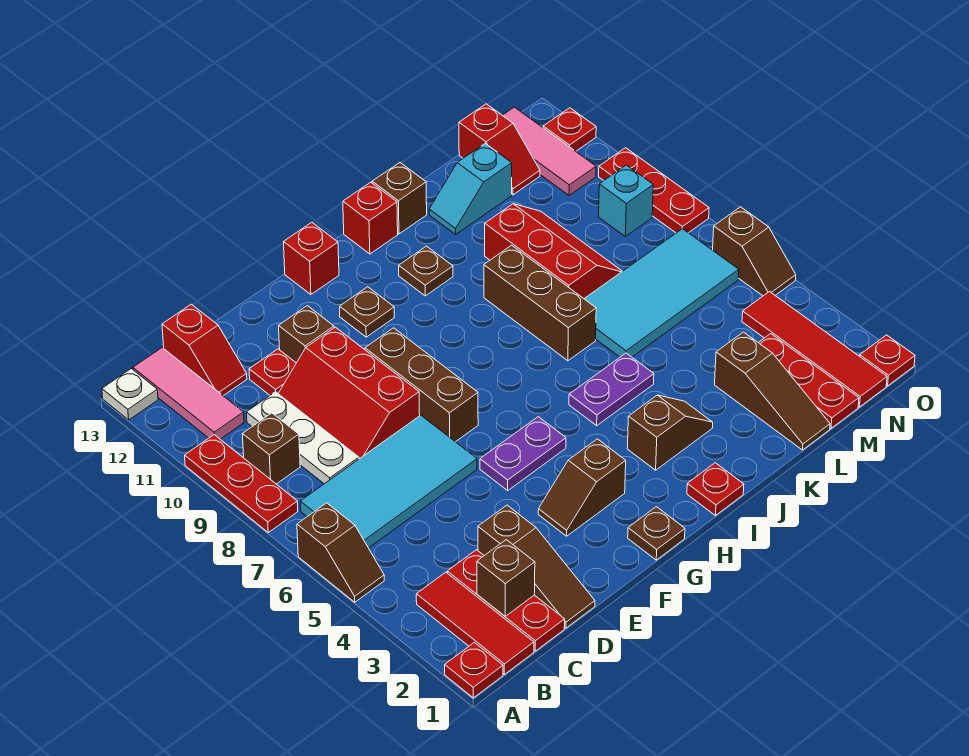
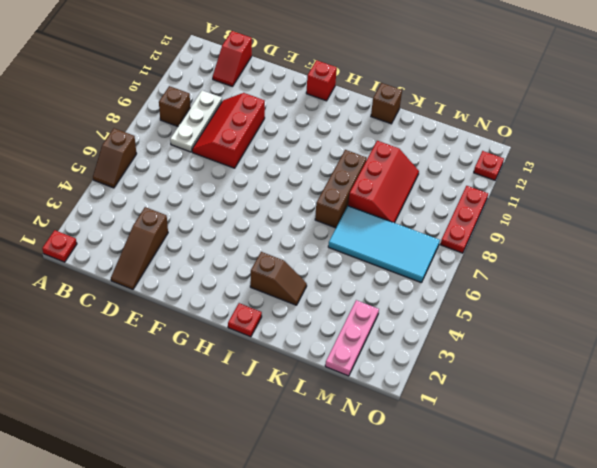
pink 1x3 plate [325,300,379,376] -> red 1x3 plate [758,334,859,428]
none -> red 1x3 plate [185,435,298,532]
none -> white 1x1 plate [102,368,158,420]
none -> red 1x3 tile [416,572,534,674]
none -> cyan 2x4 tile [300,415,477,548]

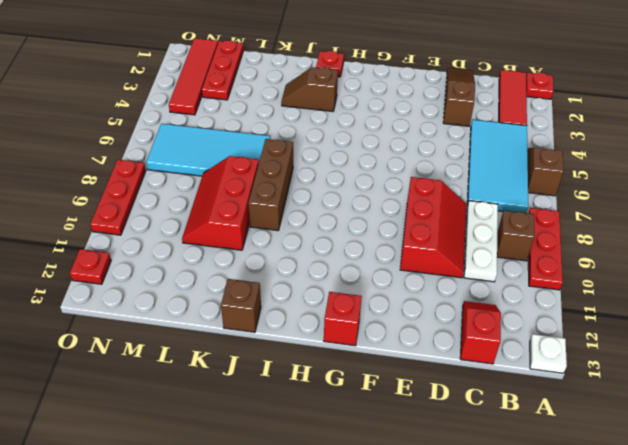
cyan 2x4 tile [467,120,528,213] -> cyan 2x4 tile turned to [300,415,477,548]
none -> pink 1x3 tile [133,348,244,439]
none -> red 1x3 plate [447,550,565,651]
none -> red 1x1 plate [249,349,296,395]
none -> brown 1x1 brick [279,306,334,363]

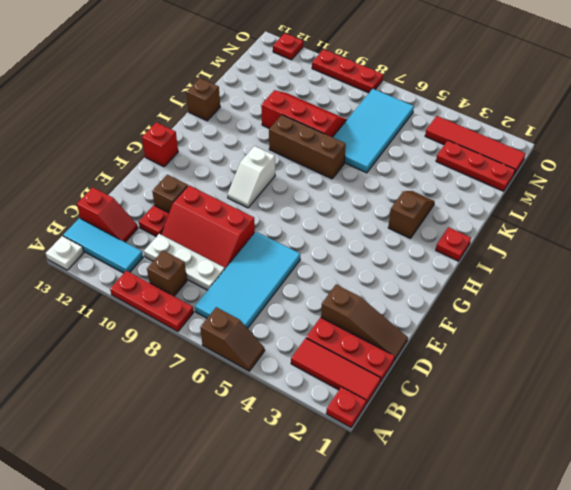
cyan 1x3 tile [63,218,143,273] -> pink 1x3 tile [133,348,244,439]
white 1x2 slope [228,146,275,208] -> none
none -> brown 1x2 slope [538,439,626,536]
none -> purple 1x2 plate [480,417,566,490]
none -> brown 1x3 brick [365,328,478,442]
none -> brown 1x1 plate [628,507,685,560]

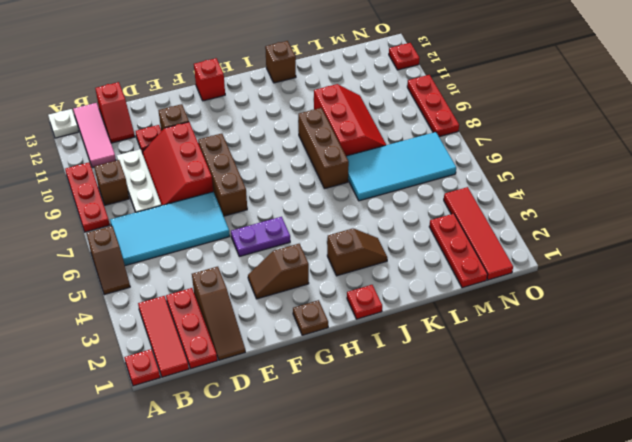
none -> brown 1x1 plate [340,287,394,337]
none -> purple 1x2 plate [569,353,654,425]
none -> brown 1x1 plate [399,246,453,296]
none -> red 1x1 brick [343,182,398,254]

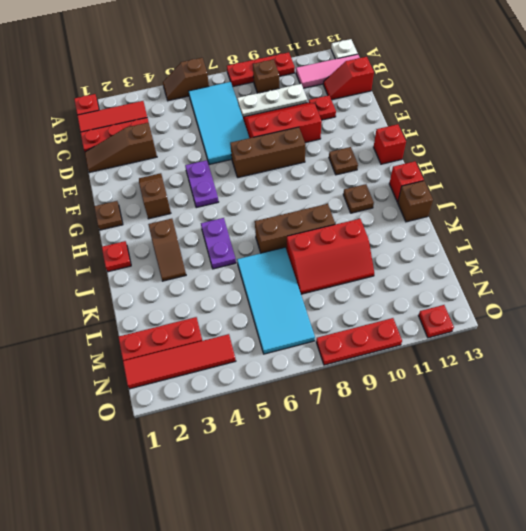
none -> brown 1x1 brick [279,306,334,363]
none -> cyan 1x2 slope [429,144,512,234]
none -> brown 1x3 slope [715,332,830,450]
none -> red 1x2 slope [459,104,540,195]

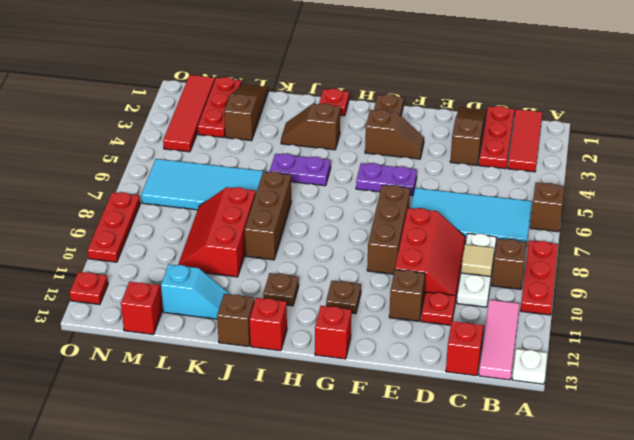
tan 1x1 tile [461,244,494,277] -> none
none -> red 1x1 plate [445,642,503,698]
none -> cyan 1x1 brick [599,165,653,237]
none -> pink 1x3 tile [502,107,596,195]
none -> red 1x1 plate [860,335,915,386]

